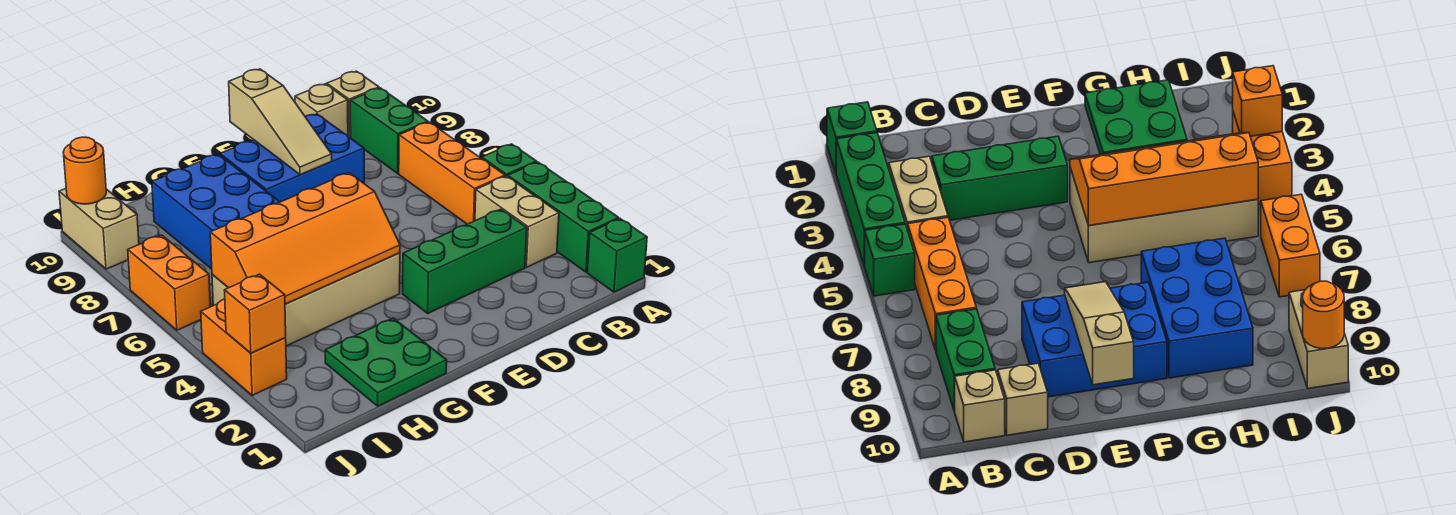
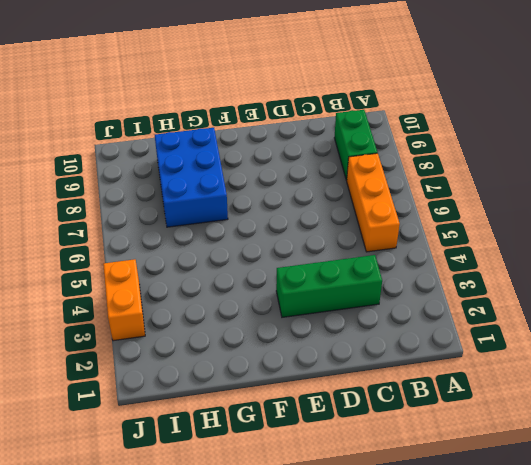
none -> green 1x1 brick [587,219,647,292]
none -> green 1x3 brick [508,162,619,272]
none -> green 1x1 brick [482,144,537,177]

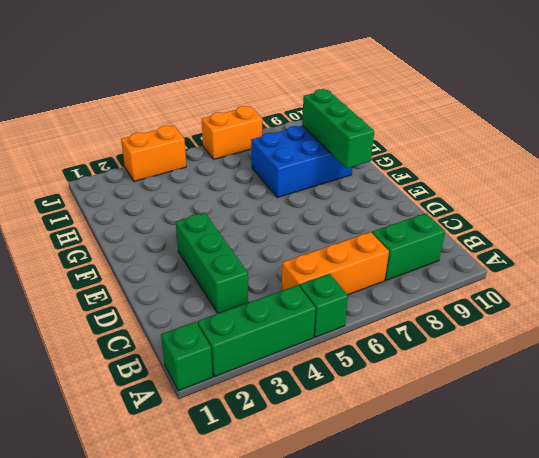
green 1x3 brick [302,89,374,169] -> none
none -> tan 1x2 brick [475,176,559,267]
none -> tan 1x1 brick [327,71,379,138]
none -> tan 1x1 brick [295,84,348,136]

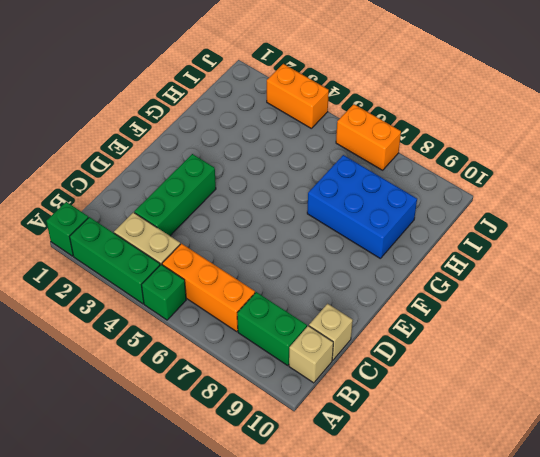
none -> blue 2x3 brick [220,114,364,202]
none -> tan 2x4 brick [212,253,400,346]
none -> green 2x2 plate [325,318,447,406]

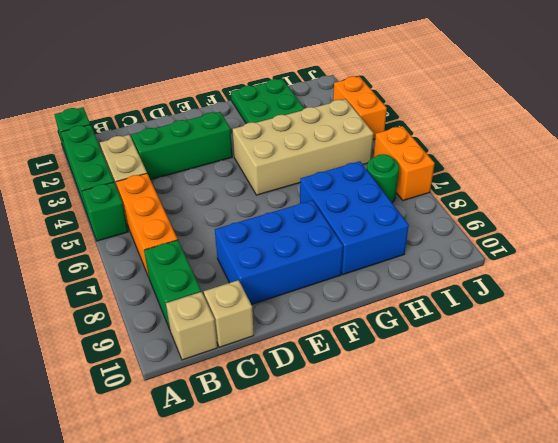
green 1x1 round brick [367,154,399,203] -> none
none -> tan 1x2 brick [59,189,139,269]
none -> tan 1x3 slope [229,69,332,175]
none -> orange 2x4 slope [210,173,400,304]

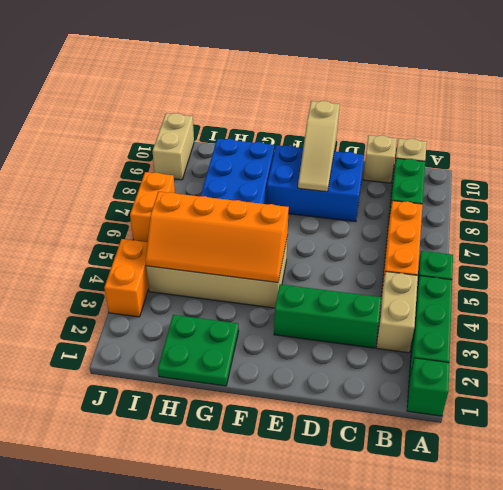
none -> orange 1x1 brick [224,274,286,353]
none -> orange 1x1 round brick [63,137,106,204]

